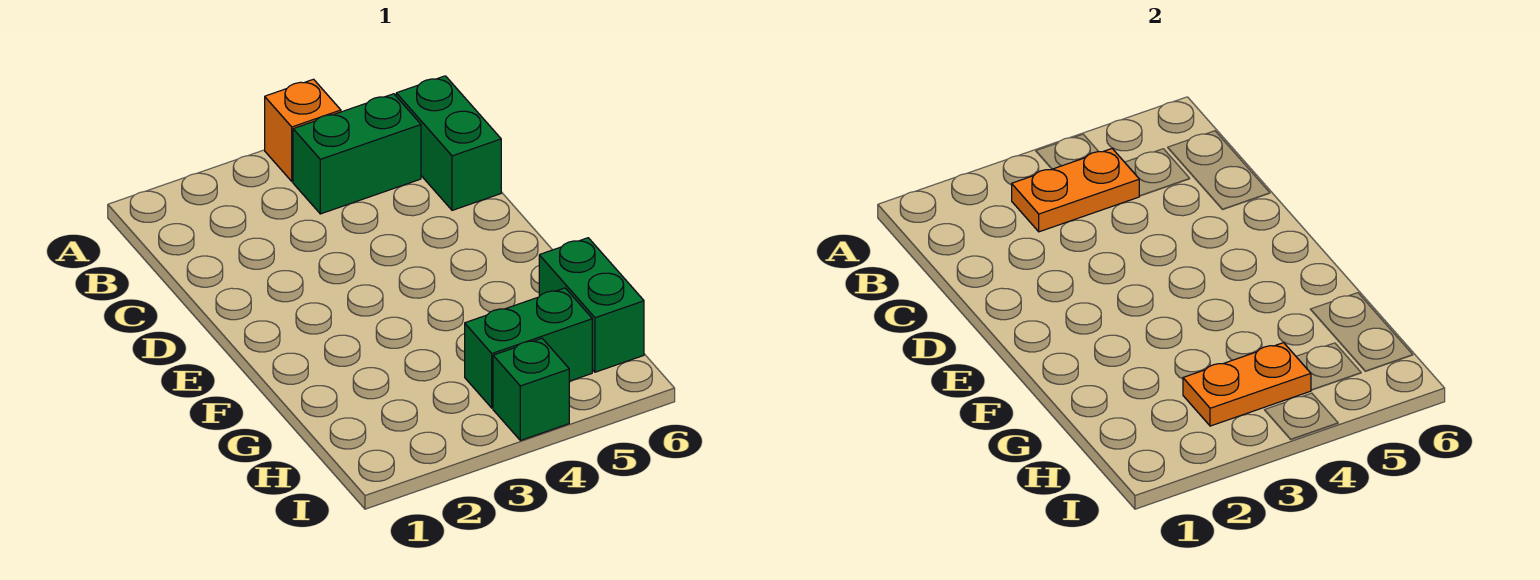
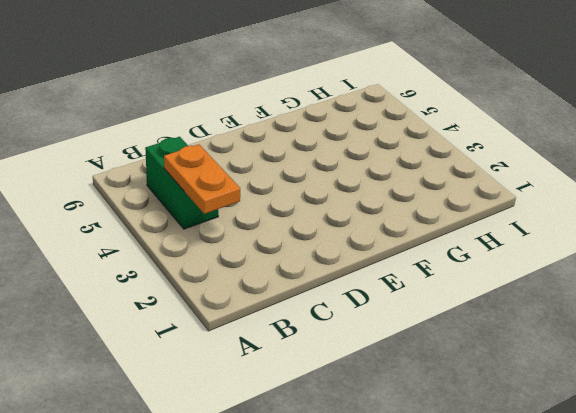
none -> orange 1x1 brick [265,79,341,181]
none -> green 1x2 brick [396,76,501,210]

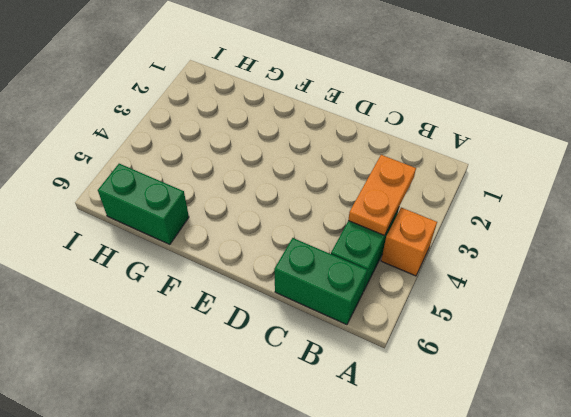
none -> green 1x2 brick [465,288,592,408]
none -> green 1x1 brick [493,338,569,440]

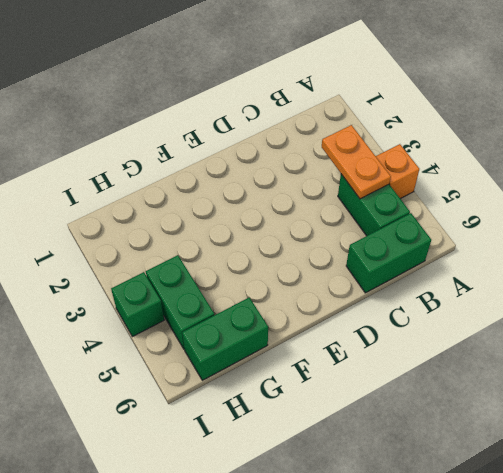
none -> orange 1x2 plate [1183,343,1311,426]

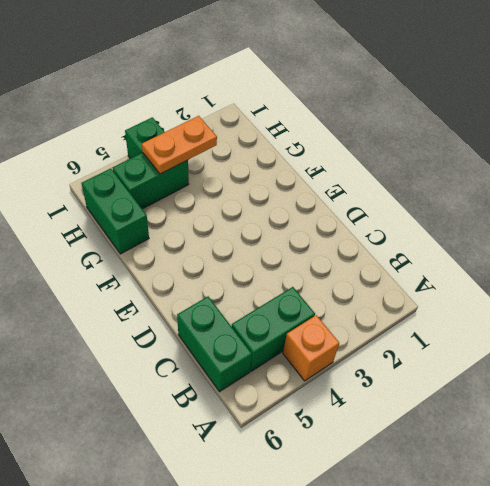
none -> orange 1x2 plate [1012,149,1139,232]

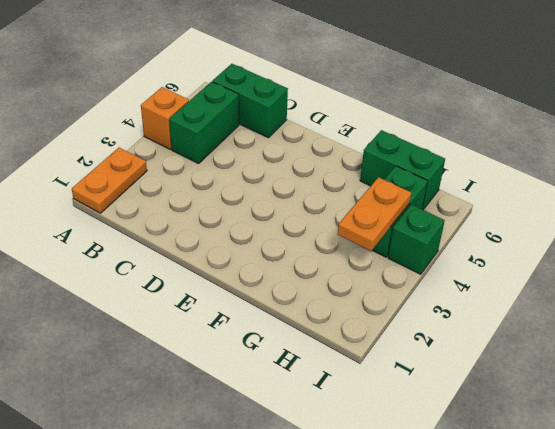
orange 1x2 plate [72,148,147,213] -> orange 1x2 plate moved to [1012,149,1139,232]

